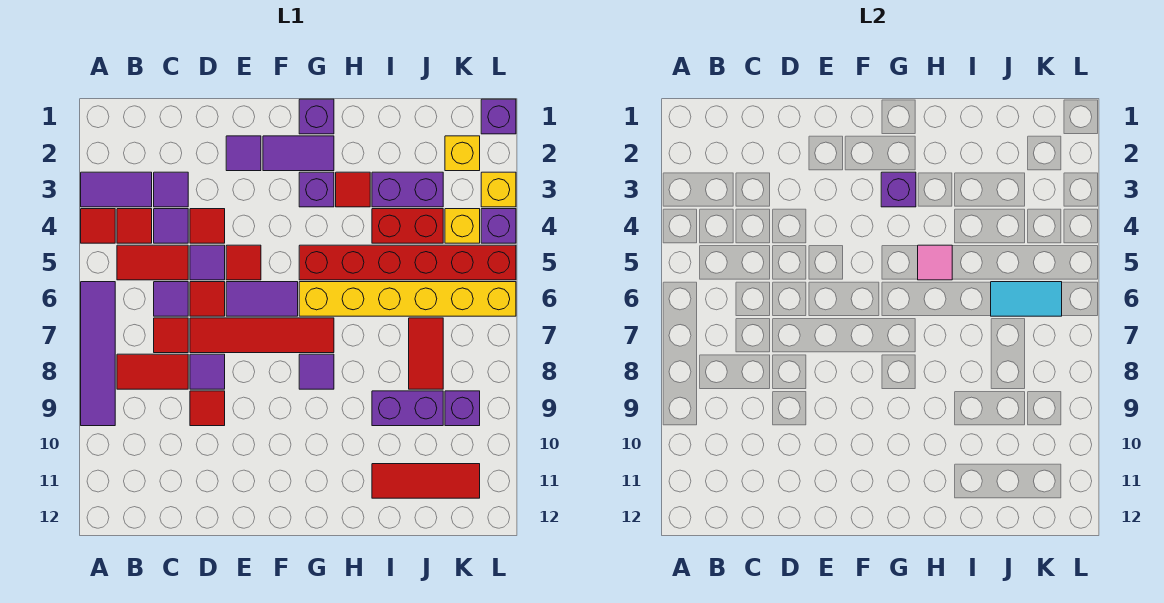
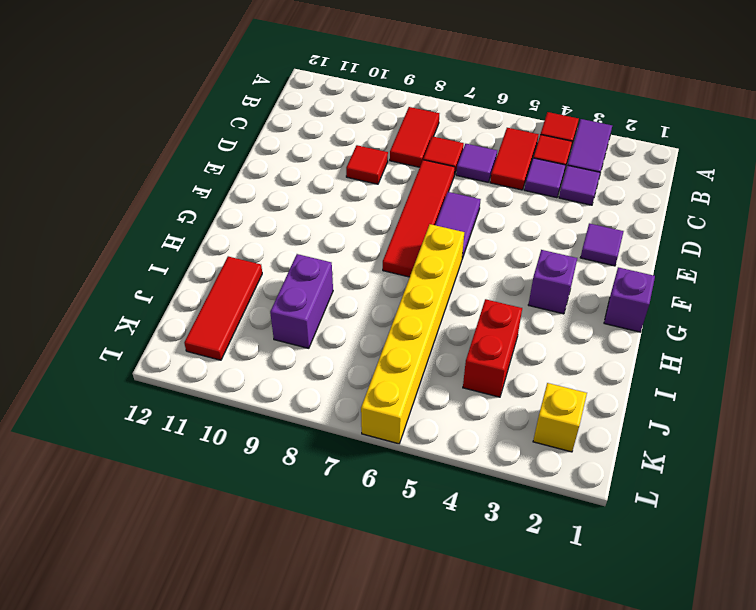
none -> purple 1x4 tile [81,282,115,426]
none -> red 1x1 tile [190,209,225,243]
none -> purple 1x1 tile [190,245,225,280]
none -> red 1x1 tile [190,282,225,316]

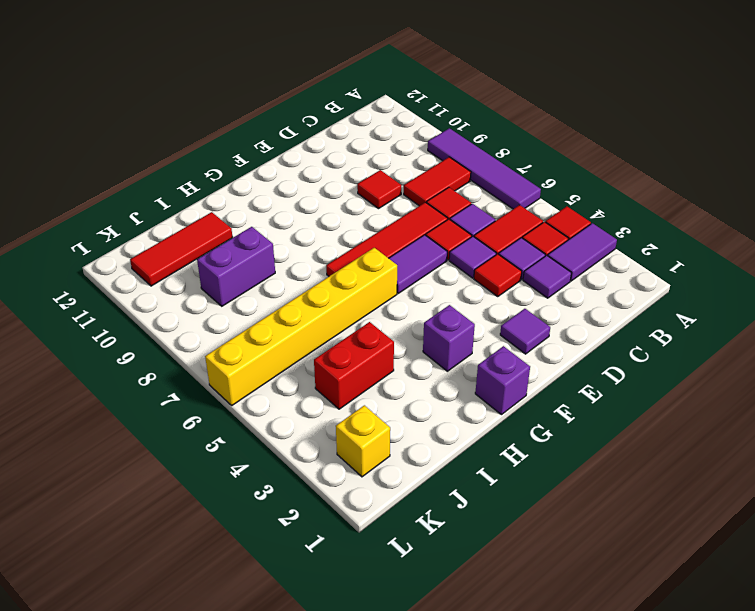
none -> purple 1x1 tile [190,354,225,389]
none -> red 1x1 tile [226,245,261,280]
none -> purple 1x2 tile [263,136,334,171]
none -> red 1x6 brick [299,245,516,280]

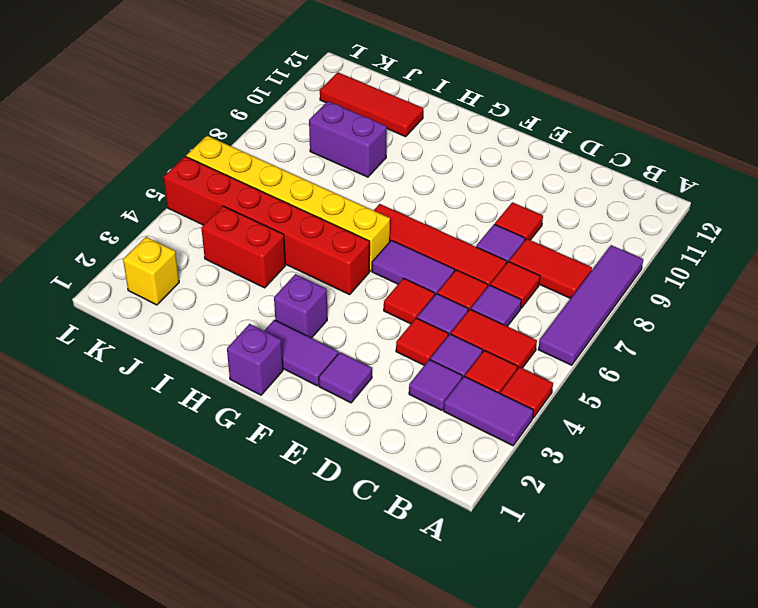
none -> purple 1x1 tile [299,354,334,389]
none -> red 1x1 tile [336,172,370,207]
none -> purple 1x2 brick [372,172,443,207]
none -> red 1x2 tile [409,318,443,389]

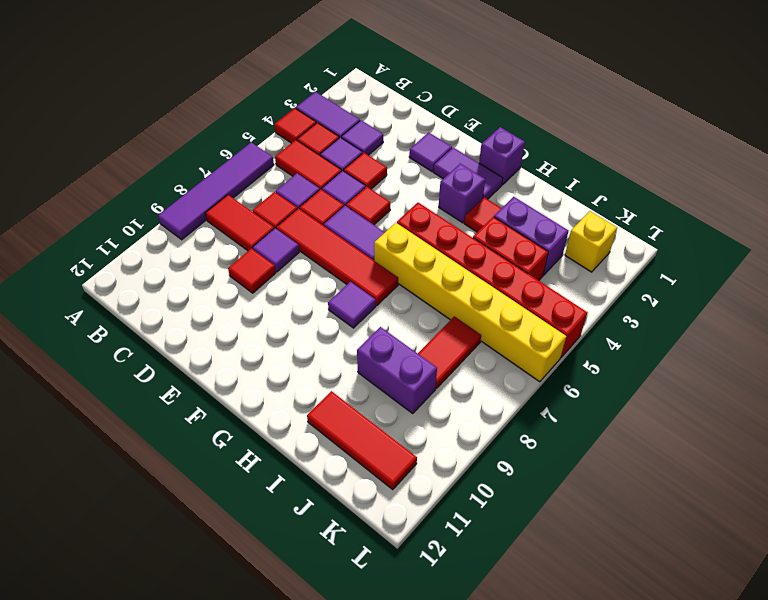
none -> yellow 1x1 brick [445,209,480,243]
none -> purple 1x1 brick [445,391,480,426]
none -> purple 1x1 brick [481,99,516,134]
none -> yellow 1x1 brick [481,172,516,207]

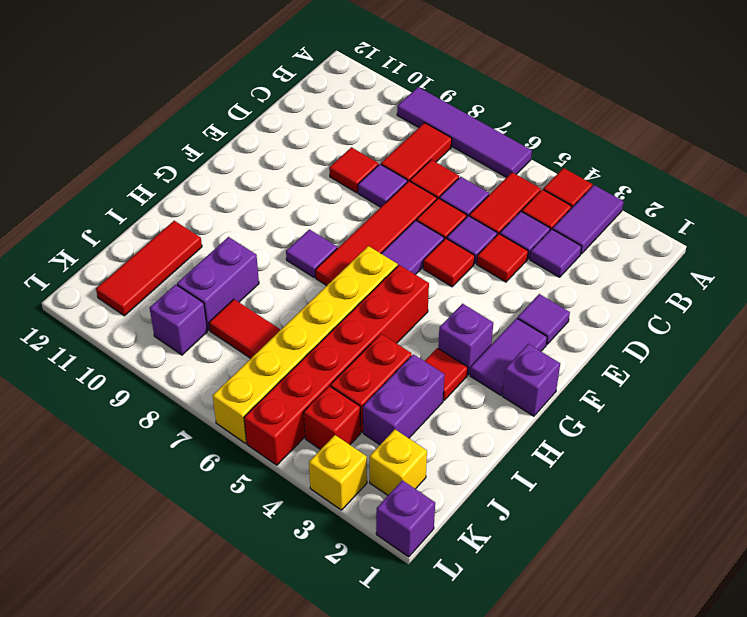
red 1x1 brick [304,386,360,450] -> yellow 1x1 brick [445,209,480,243]
none -> purple 1x1 brick [481,209,516,243]
none -> purple 1x1 brick [881,172,916,207]
none -> pink 1x1 tile [918,245,952,280]
none -> cyan 1x2 tile [991,282,1062,316]

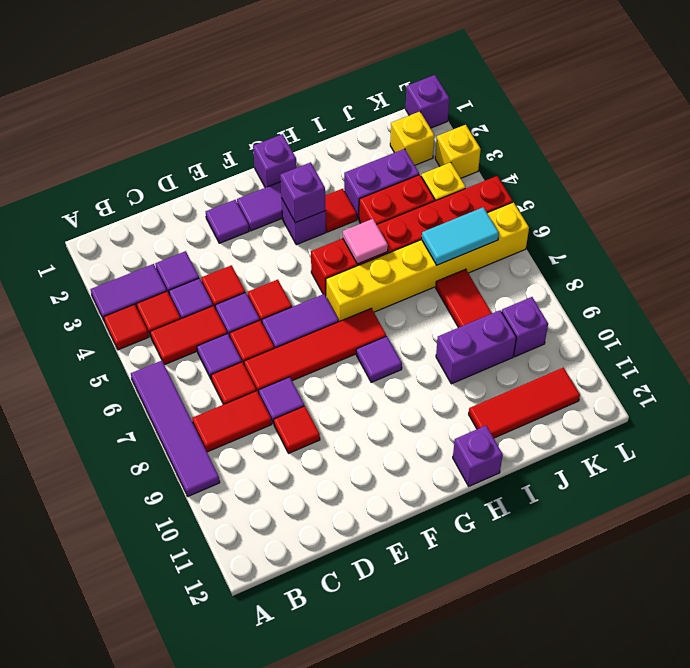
purple 1x1 brick [453,426,503,486] -> purple 1x1 brick moved to [481,209,516,243]

